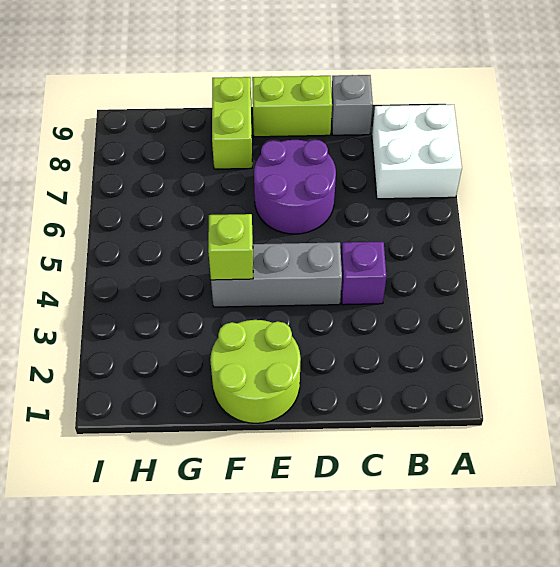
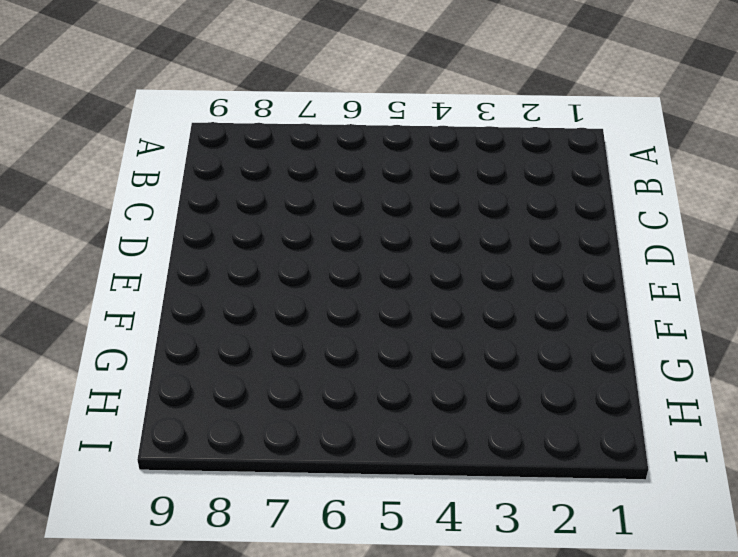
none -> white 2x2 brick [372,105,462,199]
none -> purple 1x1 brick [341,242,386,305]

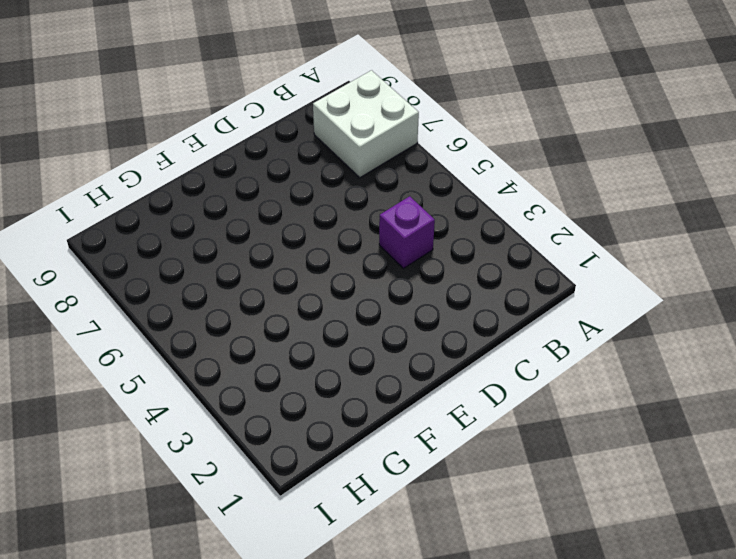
none -> grey 1x1 brick [331,75,373,135]
none -> grey 1x3 brick [211,242,342,307]

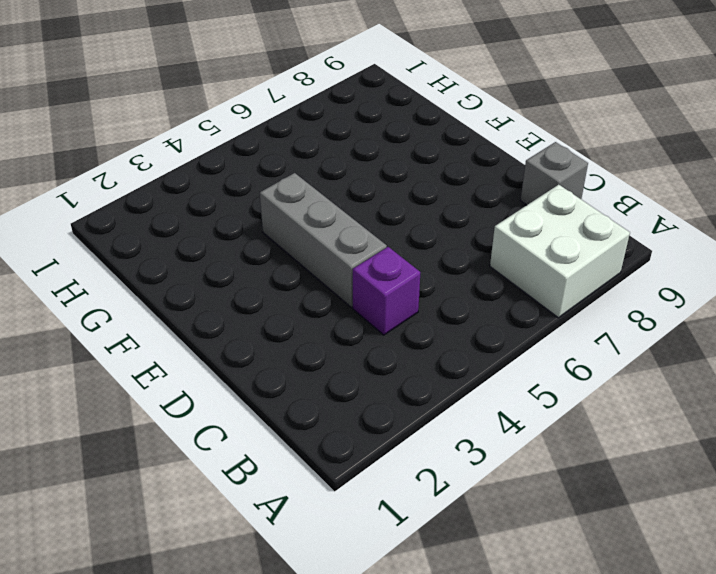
none -> purple 2x2 round brick [254,140,336,234]
none -> lime 1x2 brick [252,76,332,137]

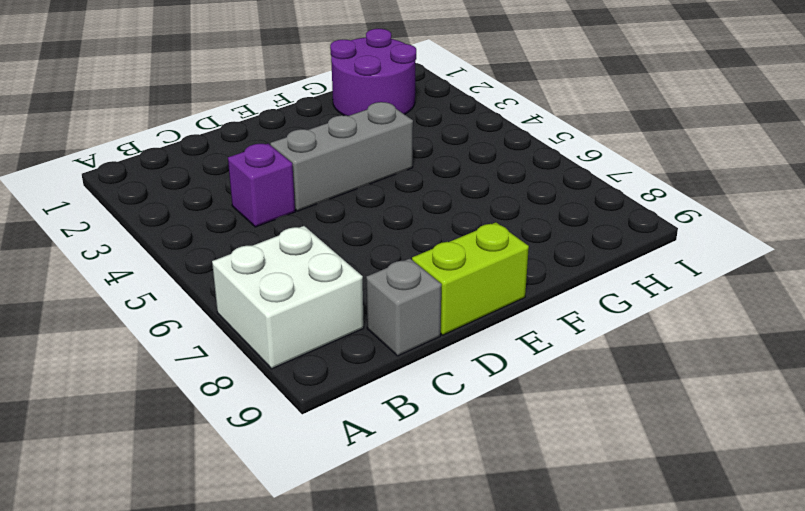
purple 2x2 round brick [330,29,416,116] -> purple 2x2 round brick moved to [254,140,336,234]
none -> lime 2x2 round brick [210,320,301,423]
none -> lime 1x2 brick [212,77,252,169]

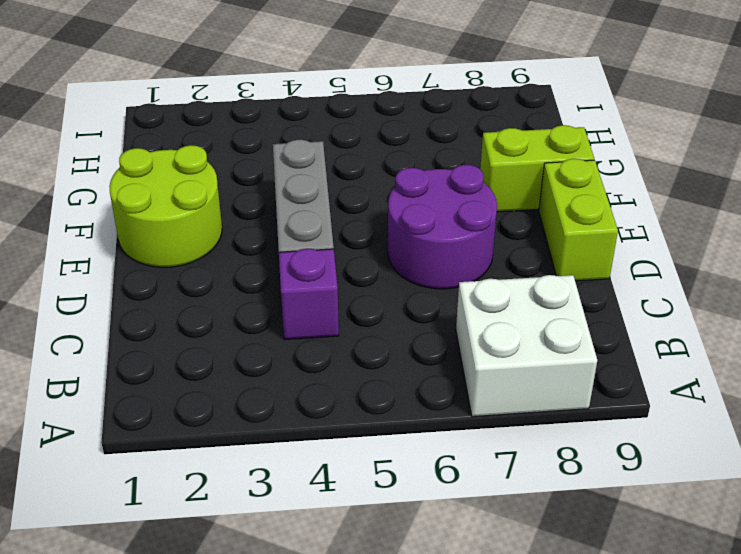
none -> grey 1x1 brick [331,75,373,135]
none -> lime 1x1 brick [208,214,253,280]

